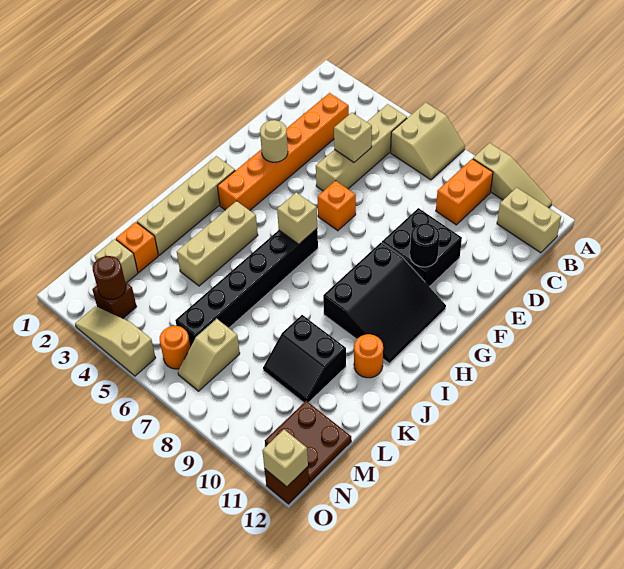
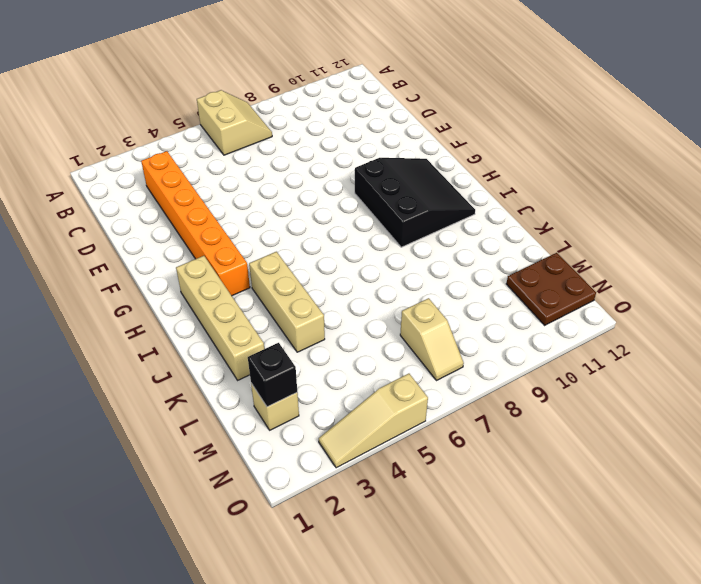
black 1x1 brick [248,343,297,407] -> none
none -> tan 1x3 slope [473,143,552,208]
none -> tan 1x4 brick [316,104,407,191]
none -> orange 1x2 brick [436,159,493,225]

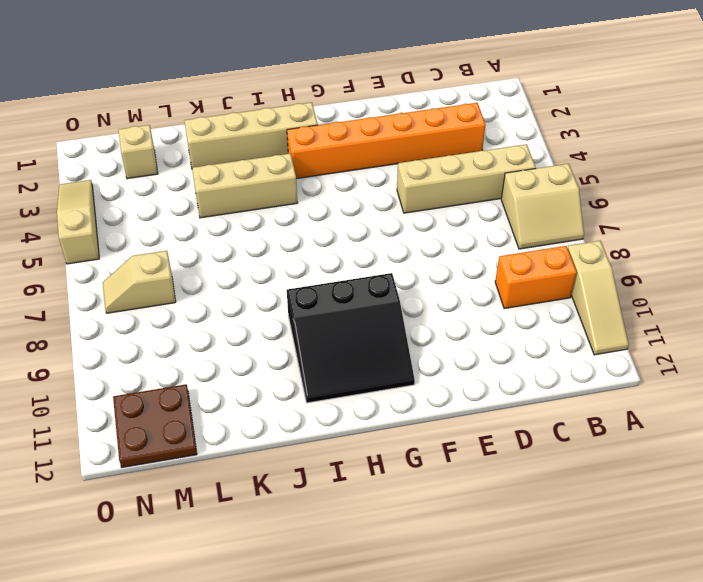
none -> tan 1x2 brick [497,187,561,253]
none -> black 2x2 brick [382,208,462,287]
none -> orange 1x1 brick [318,181,356,231]

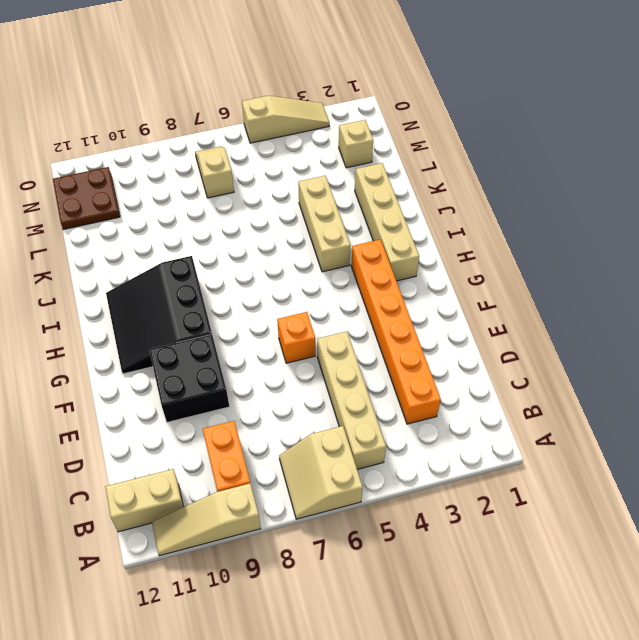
none -> black 1x6 brick [175,229,318,347]
none -> orange 1x1 round brick [354,334,383,378]
none -> black 2x2 slope [263,315,346,402]

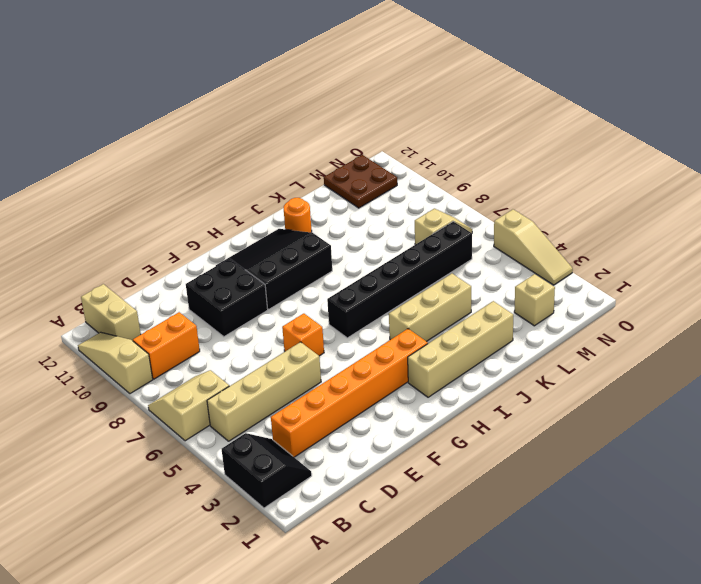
black 2x2 slope [222,433,312,508] -> black 2x2 slope moved to [263,315,346,402]
none -> orange 1x1 brick [116,222,158,272]
none -> brown 1x1 brick [92,282,137,319]
none -> orange 1x1 round brick [160,326,190,369]

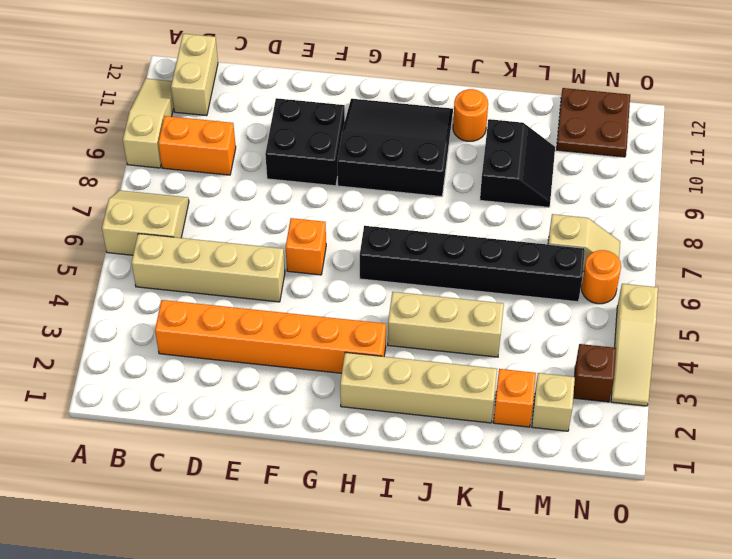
none -> brown 1x1 brick [265,467,309,504]
none -> tan 1x1 brick [334,113,372,162]
none -> tan 1x1 round brick [260,120,288,162]

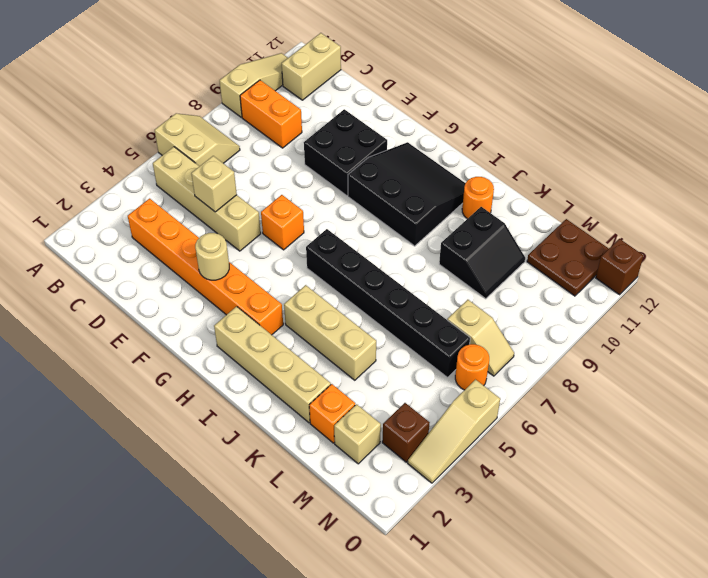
none -> black 1x1 round brick [410,224,440,267]
none -> tan 1x1 brick [277,192,317,244]
none -> brown 1x1 round brick [93,256,126,300]

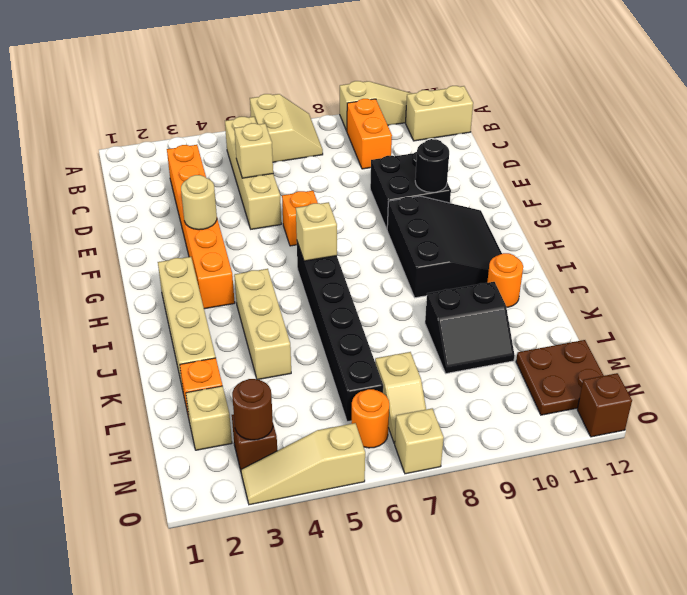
tan 1x1 brick [395,409,444,474] -> tan 1x1 brick moved to [262,430,308,487]

